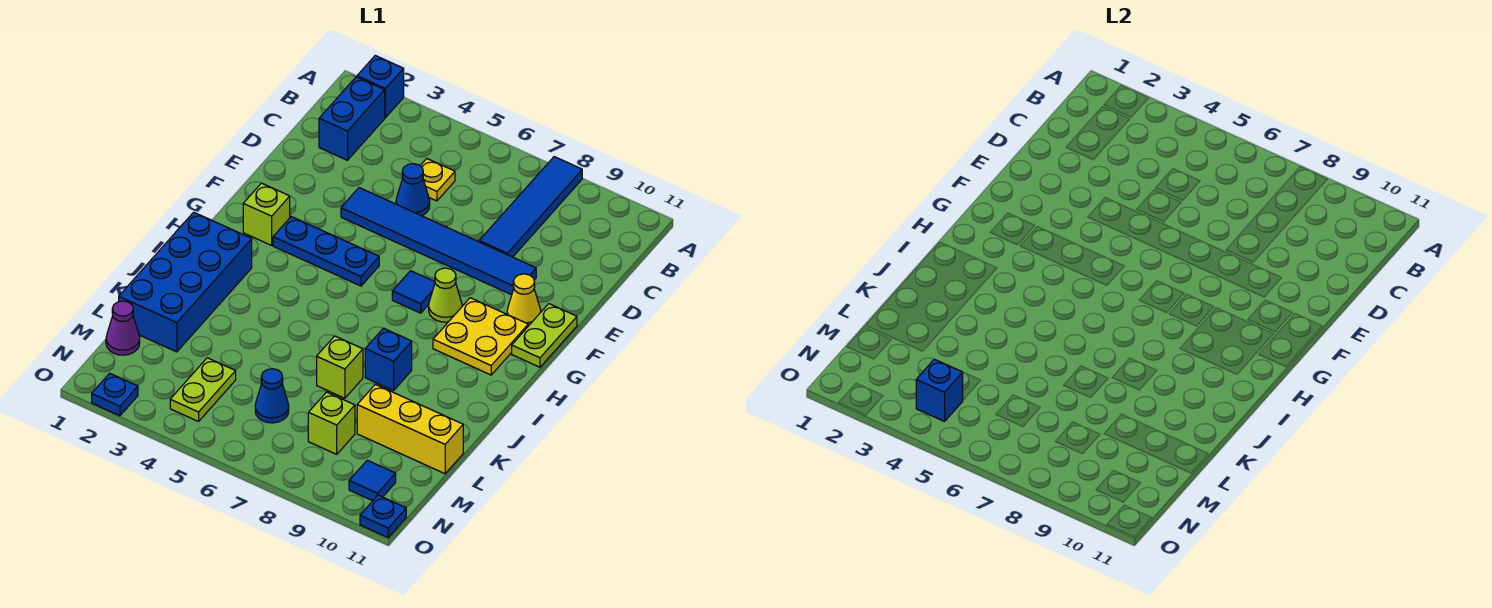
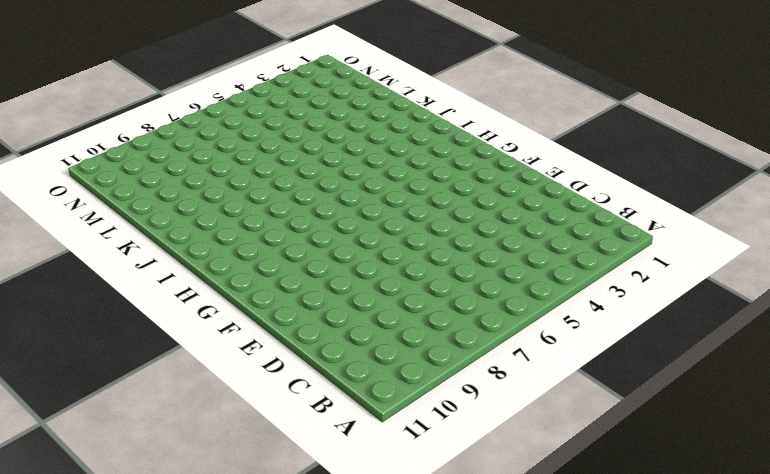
none -> blue 1x1 brick [357,56,404,118]
none -> blue 1x4 tile [479,157,582,257]
none -> blue 1x2 brick [319,77,385,160]

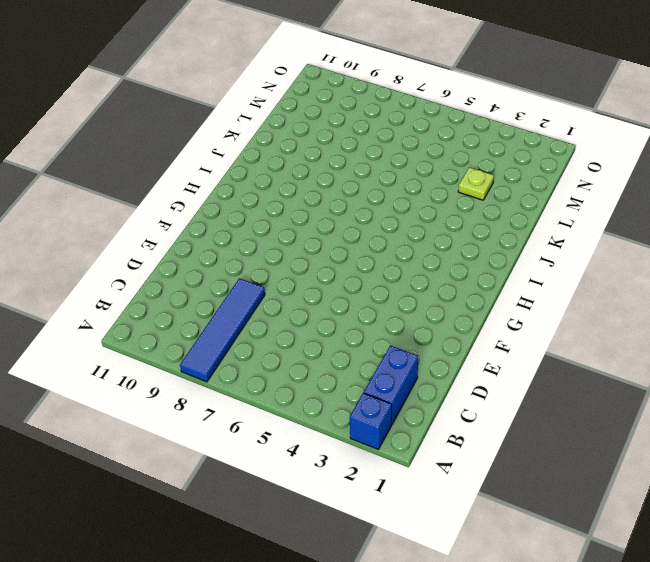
lime 1x1 plate [458,167,494,200] -> none
none -> yellow 1x1 plate [420,159,455,201]
none -> blue 1x1 cone [396,164,430,216]
none -> blue 1x6 tile [341,188,536,295]

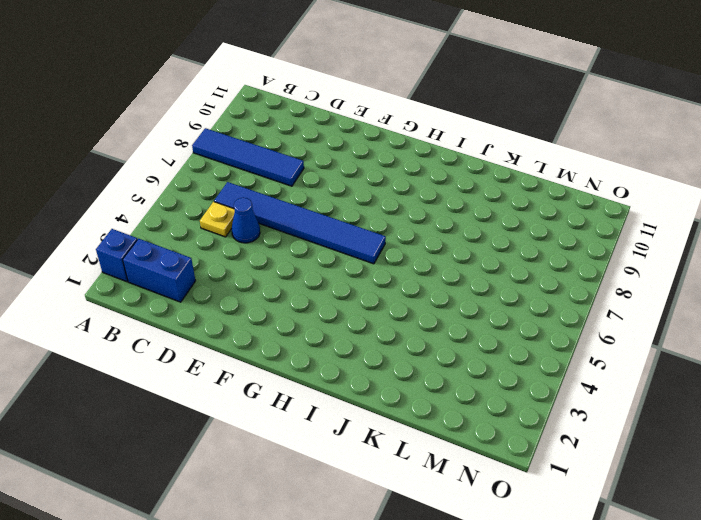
blue 1x6 tile [214,182,386,264] -> blue 1x6 tile turned to [341,188,536,295]
none -> yellow 1x1 cone [507,274,541,326]
none -> lime 1x2 plate [512,304,577,367]
none -> lime 1x1 brick [243,183,290,245]

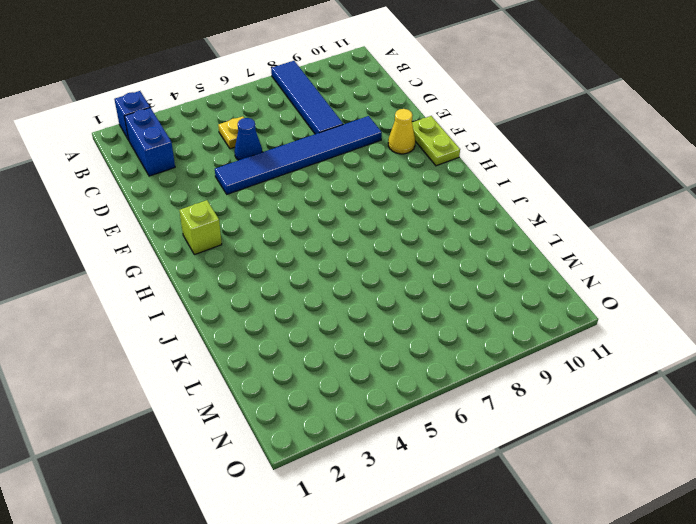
none -> blue 1x3 plate [273,217,379,286]
none -> blue 1x1 tile [392,271,435,313]
none -> lime 1x1 cone [429,268,462,322]

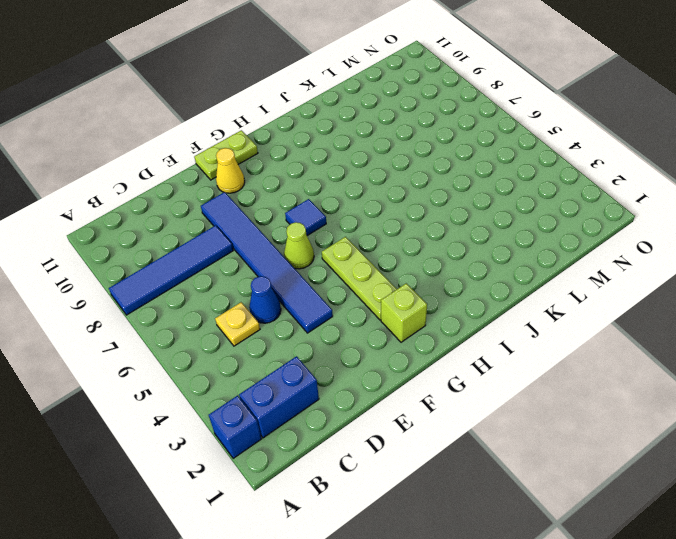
lime 1x1 cone [284,222,314,269] -> lime 1x1 cone moved to [429,268,462,322]
lime 1x3 plate [322,237,397,320] -> blue 1x3 plate [273,217,379,286]
none -> yellow 2x2 plate [433,298,528,375]
none -> blue 2x4 brick [119,212,252,352]
none -> blue 1x1 brick [365,328,412,390]

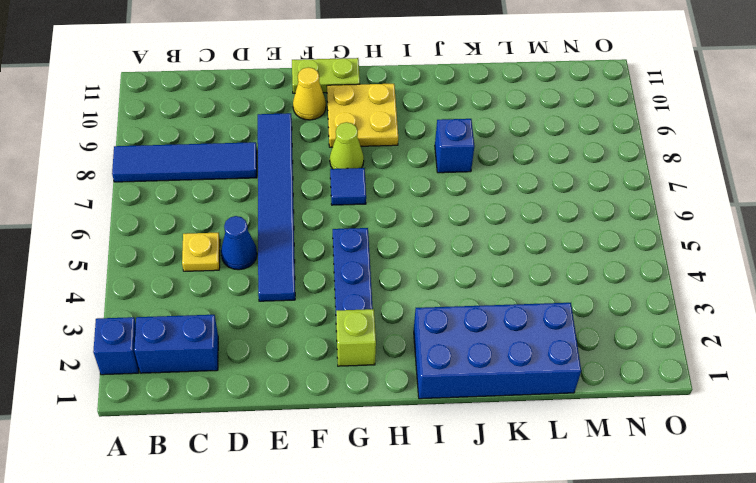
none -> lime 1x1 brick [317,336,363,398]
none -> yellow 1x3 brick [357,384,463,474]
none -> purple 1x1 cone [106,301,140,355]

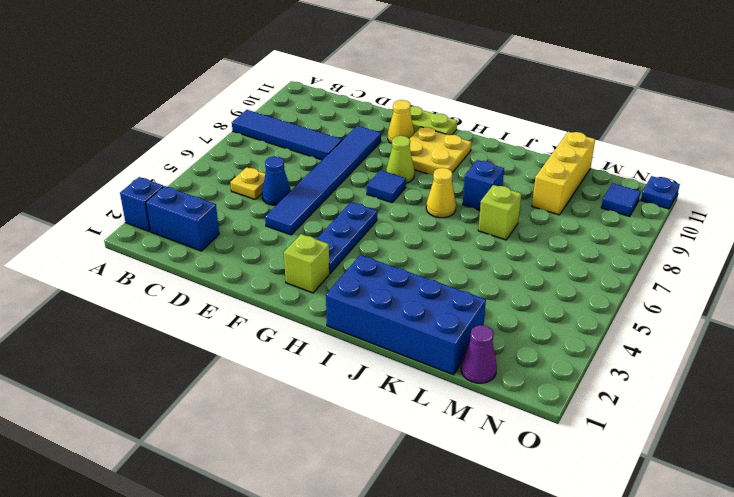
yellow 1x1 cone [426,168,456,218] -> none
none -> lime 1x2 plate [170,358,236,422]
none -> blue 1x1 cone [255,369,289,423]
none -> lime 1x1 brick [308,392,355,454]

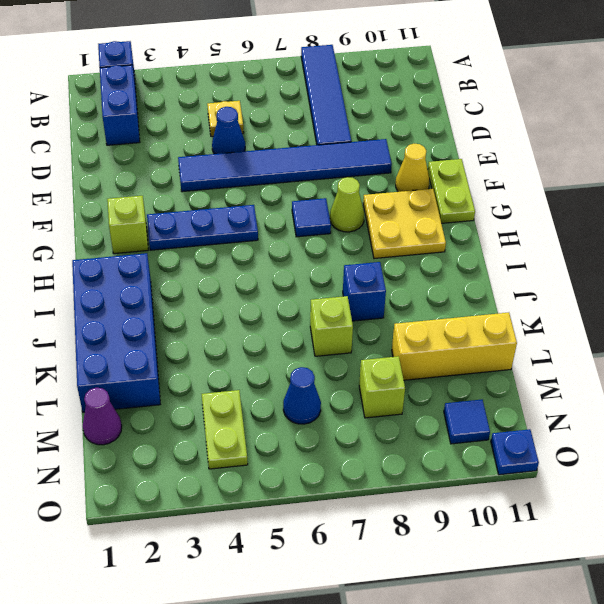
none -> blue 1x1 plate [92,373,138,416]
none -> blue 1x1 brick [916,359,963,422]

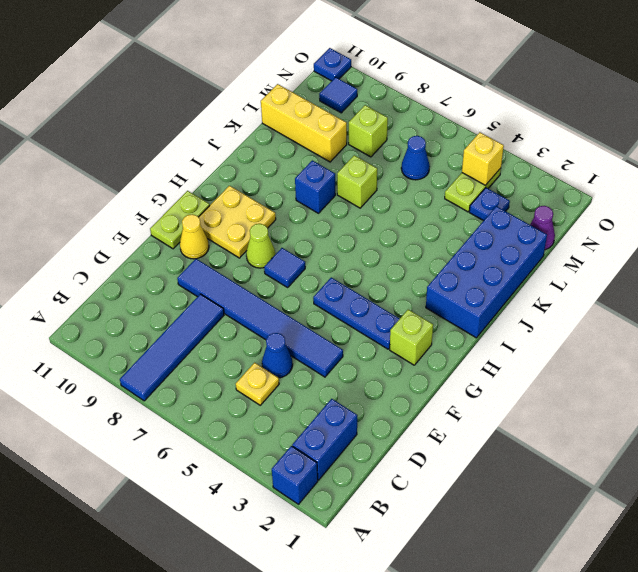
blue 1x1 plate [469,188,510,221] -> blue 1x1 plate moved to [92,373,138,416]
yellow 1x1 brick [462,132,504,185] -> blue 1x1 brick [916,359,963,422]

